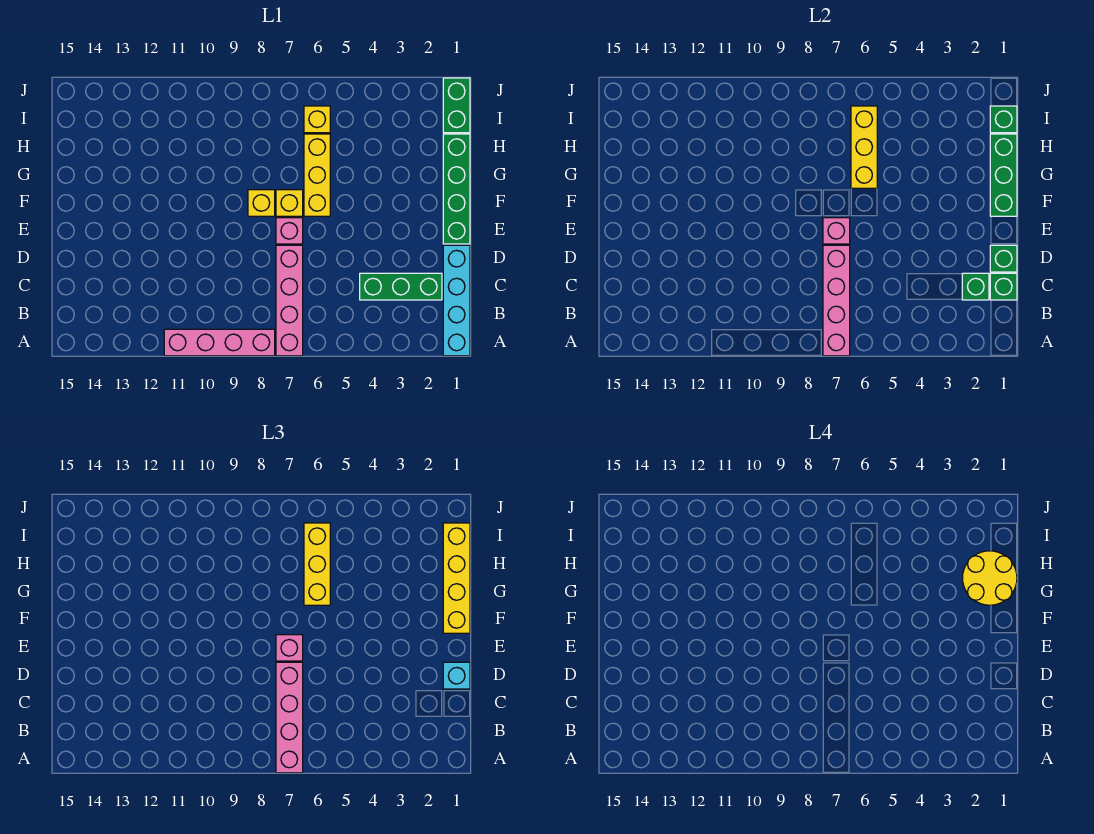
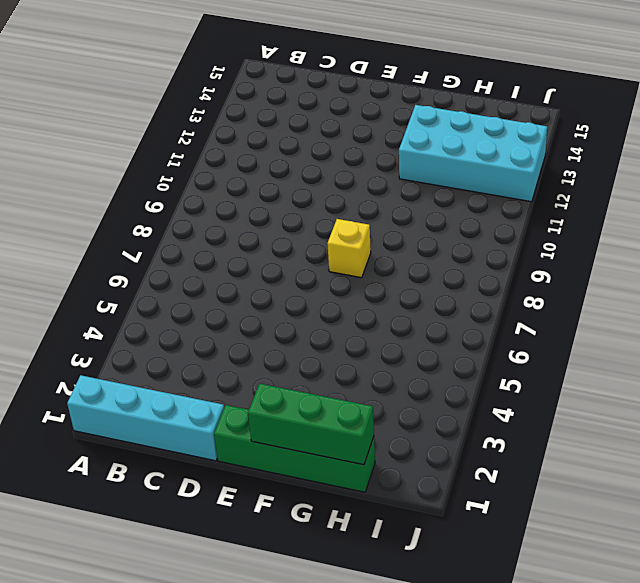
cyan 2x4 brick [399,105,547,202] -> none
none -> pink 1x4 brick [276,245,303,356]
none -> pink 1x4 brick [164,329,275,356]
none -> green 1x3 brick [360,273,442,300]

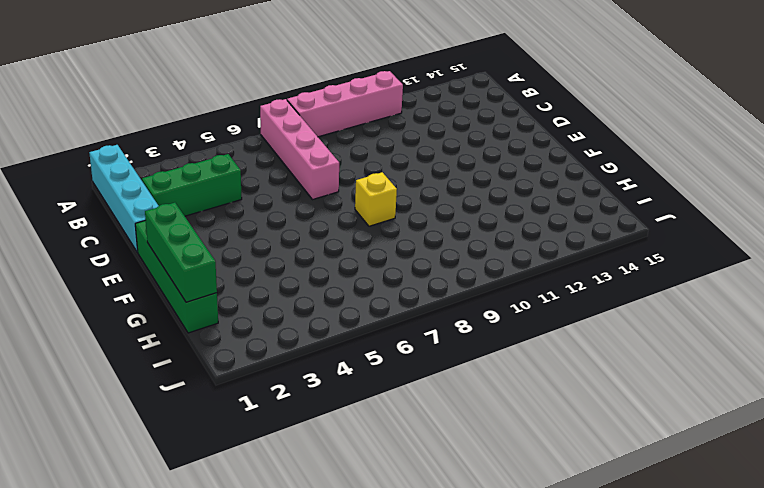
none -> pink 1x1 brick [276,218,303,244]
none -> yellow 1x3 brick [304,134,330,216]
none -> yellow 1x1 brick [276,190,303,216]

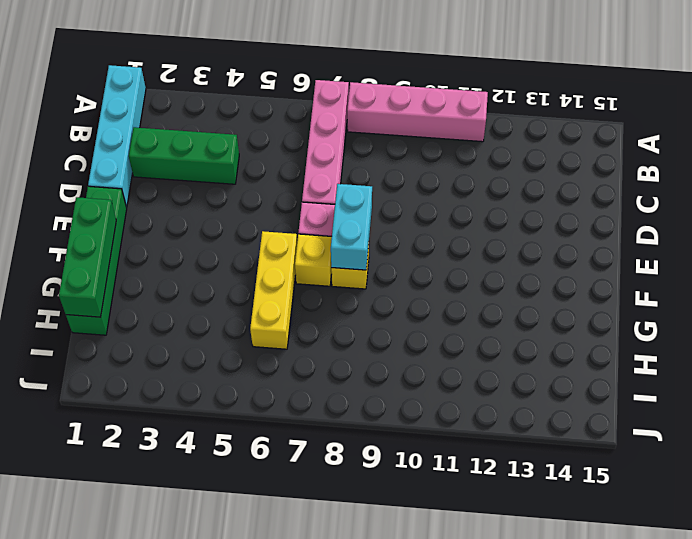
cyan 1x2 brick [331,184,372,270] -> none
none -> green 1x2 brick [443,78,470,133]
none -> yellow 1x1 brick [304,106,330,133]
none -> pink 1x4 brick [823,245,850,356]

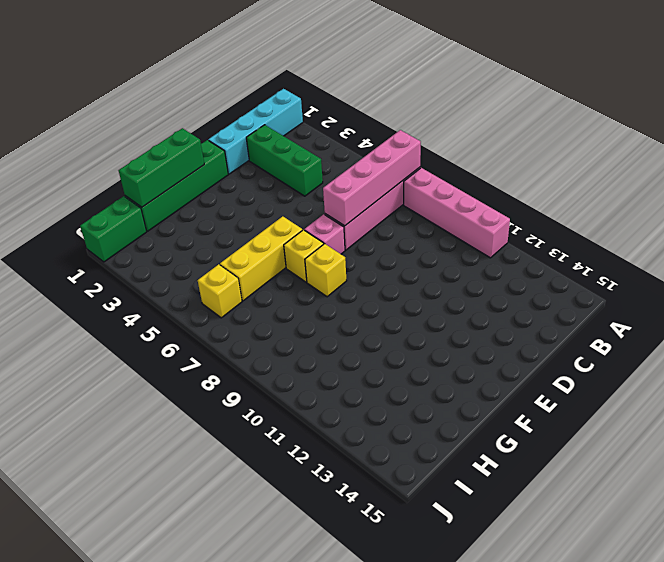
none -> green 1x1 brick [990,273,1017,300]
none -> green 1x1 brick [962,273,989,300]
none -> green 1x1 brick [990,245,1017,272]

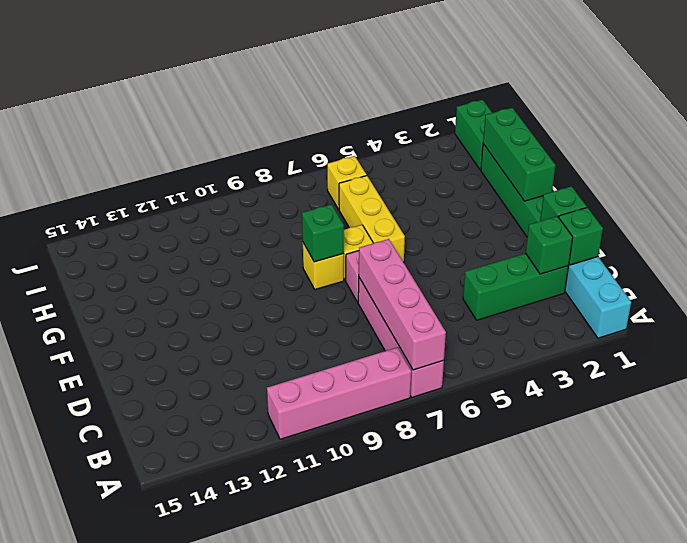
green 1x1 brick [302,204,344,262] -> green 1x1 brick moved to [990,106,1017,133]
none -> pink 1x1 brick [823,218,850,244]
none -> yellow 1x3 brick [851,106,877,188]
none -> pink 1x4 brick [276,662,303,773]

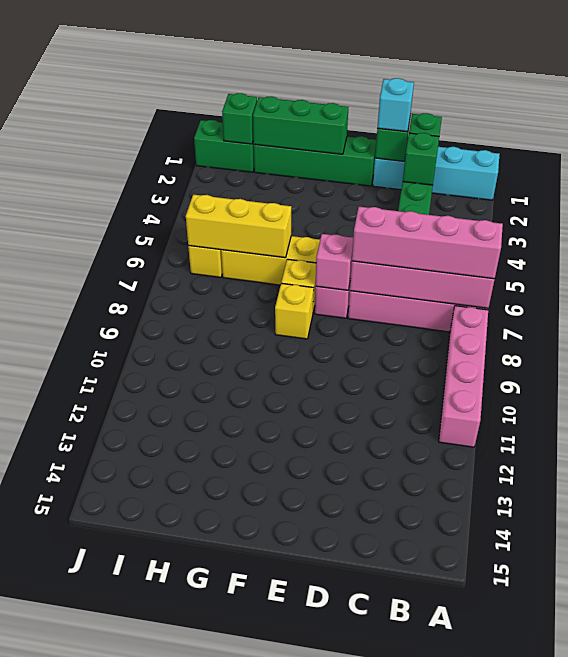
none -> pink 1x1 brick [276,635,303,661]
none -> yellow 1x4 brick [443,523,470,633]
none -> yellow 1x3 brick [304,523,330,605]

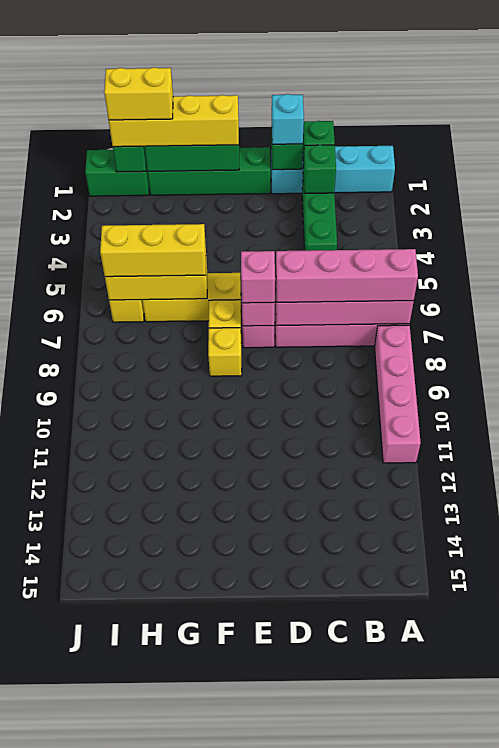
yellow 1x2 brick [104,67,173,120] -> yellow 2x2 round brick [963,551,1017,605]

